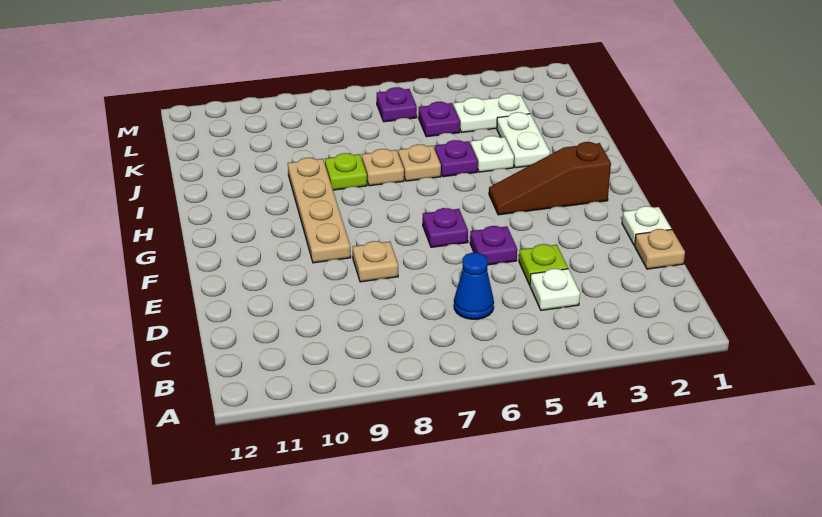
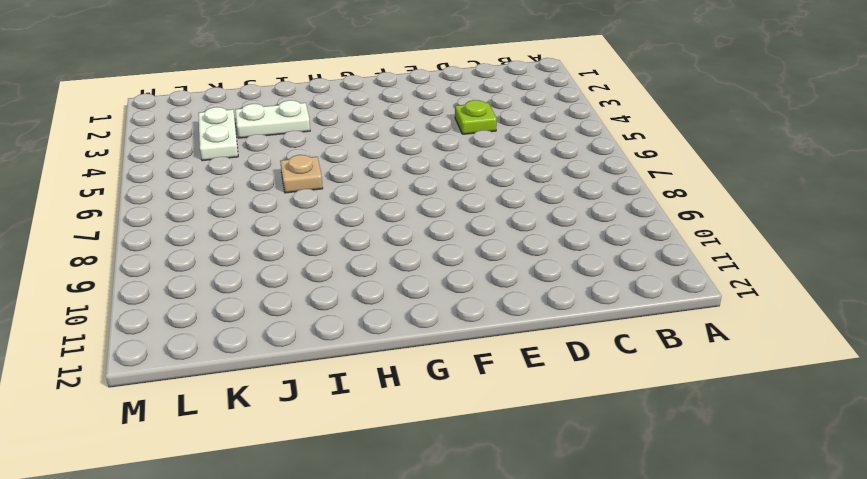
none -> white 1x1 plate [530,269,580,310]
none -> blue 1x1 cone [454,253,494,319]
none -> tan 1x1 plate [635,229,685,269]

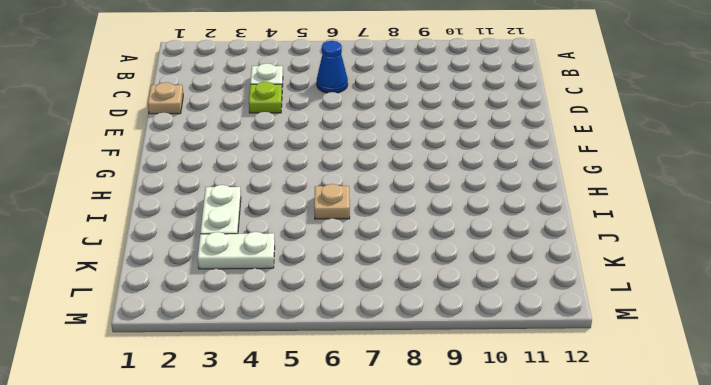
none -> white 1x1 plate [622,206,671,245]
none -> purple 1x1 plate [470,226,517,265]
none -> tan 1x1 plate [353,241,398,282]

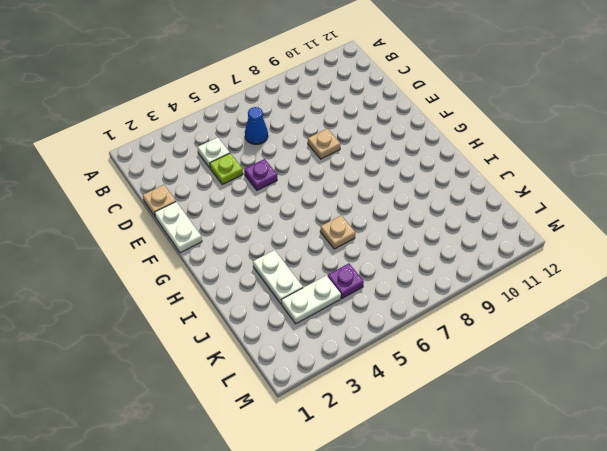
white 1x2 plate [155,202,202,253] -> white 1x1 plate [622,206,671,245]
none -> purple 1x1 plate [423,208,468,247]
none -> tan 1x4 plate [288,158,351,263]
none -> brown 1x3 slope [489,142,611,215]

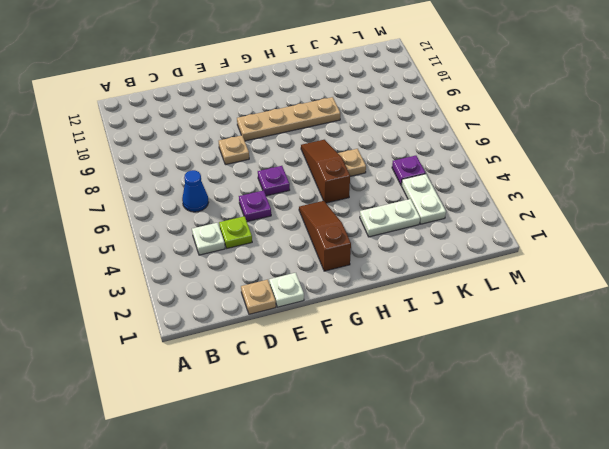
brown 1x3 slope [301,140,350,203] -> none
none -> white 1x1 plate [471,136,514,172]
none -> purple 1x1 plate [435,140,478,177]
none -> tan 1x1 plate [362,149,404,186]

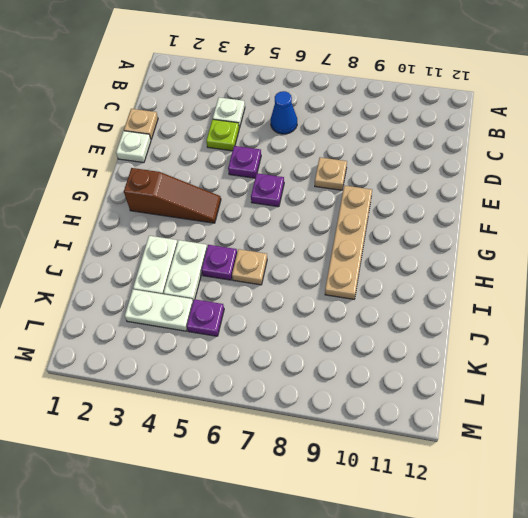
white 1x2 plate [164,240,207,300] -> white 1x1 plate [471,136,514,172]
none -> tan 1x1 plate [362,149,404,186]
none -> lime 1x1 plate [325,153,367,190]
none -> purple 1x1 plate [377,87,417,122]

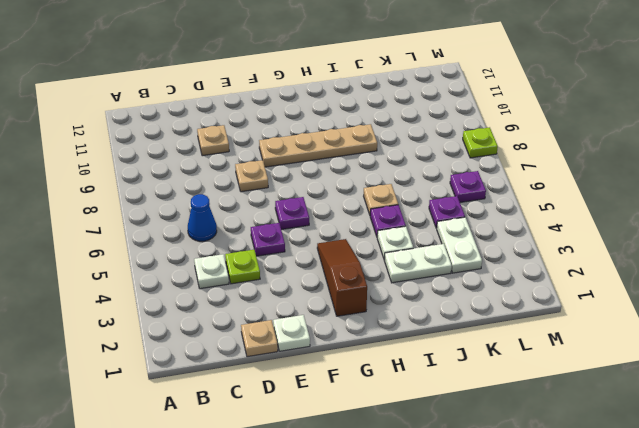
tan 1x1 plate [197,125,229,156] -> tan 1x1 plate moved to [362,149,404,186]
lime 1x1 plate [463,127,498,158] -> lime 1x1 plate moved to [325,153,367,190]

